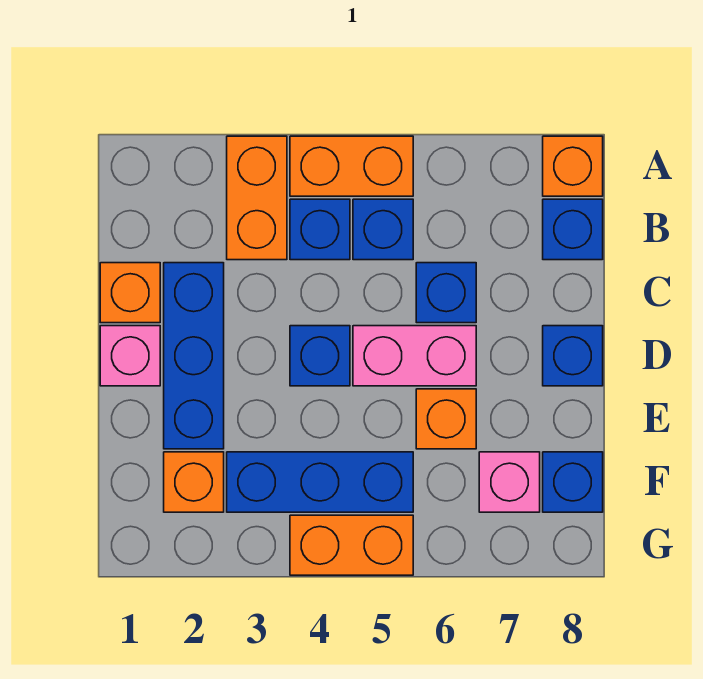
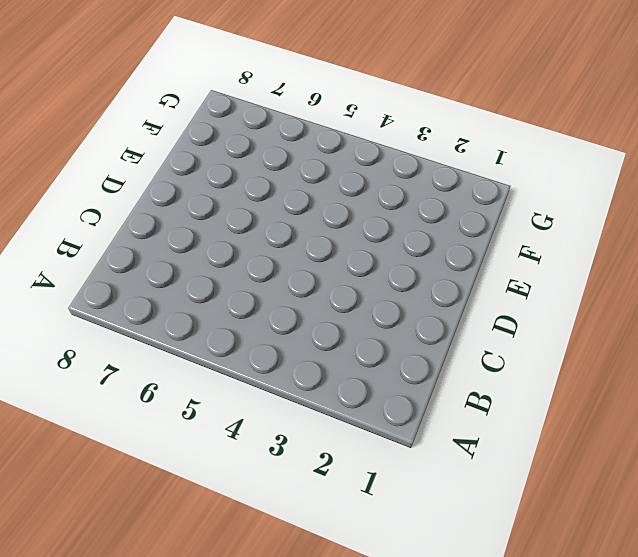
none -> orange 1x2 brick [227,136,287,260]
none -> orange 1x2 brick [290,136,413,196]
none -> orange 1x1 brick [543,136,603,196]

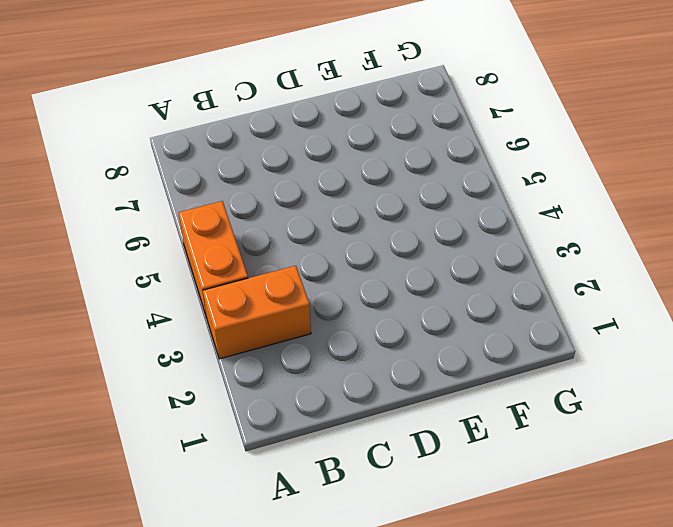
none -> orange 1x1 brick [543,136,603,196]
none -> blue 1x1 brick [290,199,350,260]
none -> blue 1x1 brick [353,199,413,260]

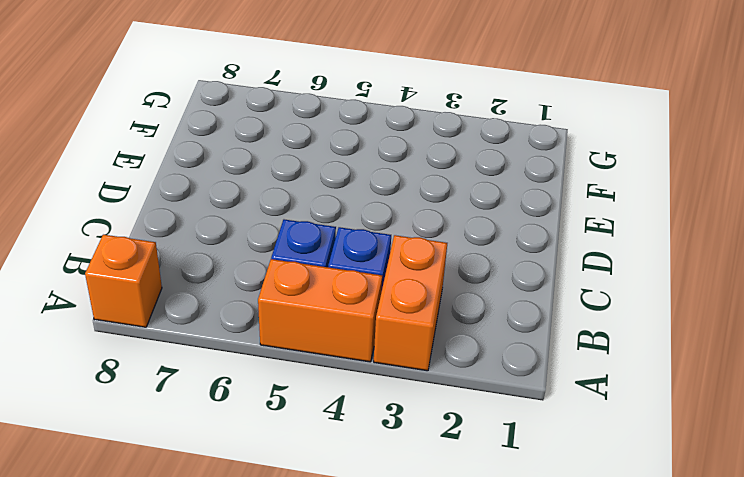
none -> blue 1x1 brick [543,199,603,260]
none -> orange 1x1 brick [100,263,160,323]
none -> blue 1x3 brick [164,263,224,449]

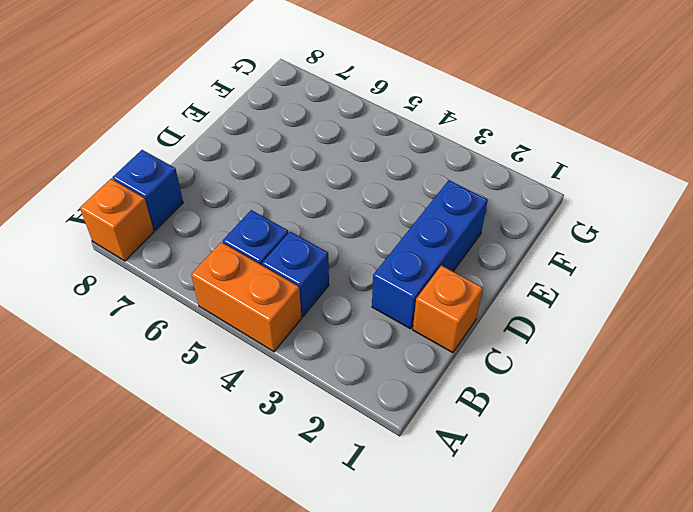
none -> orange 1x2 brick [227,136,287,260]
none -> blue 1x1 brick [416,263,476,323]
none -> pink 1x1 brick [100,326,160,386]

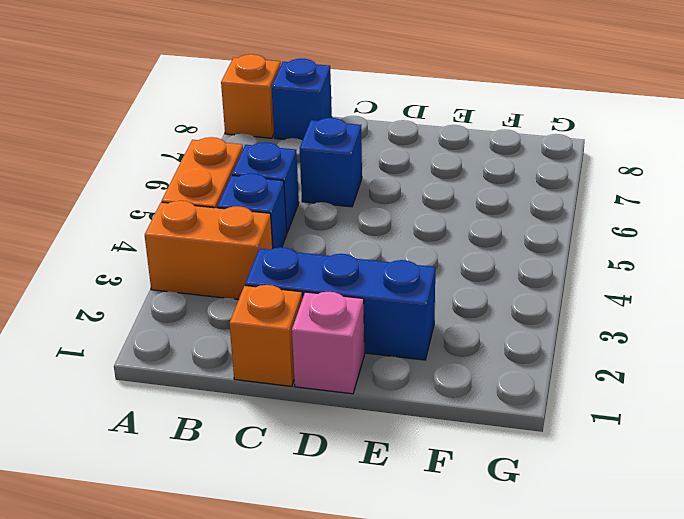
none -> blue 1x1 brick [290,326,350,386]
none -> pink 1x2 brick [353,326,476,386]
none -> blue 1x1 brick [543,326,603,386]

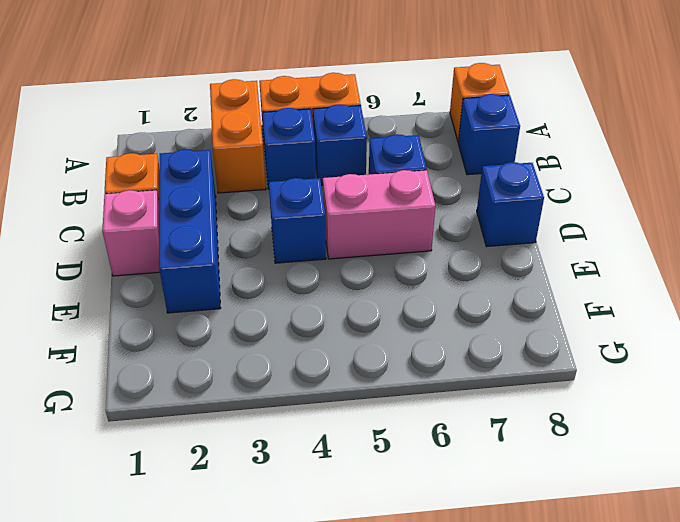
none -> orange 1x1 brick [416,389,476,449]
none -> orange 1x1 brick [164,452,224,512]
none -> blue 1x3 brick [227,452,413,512]

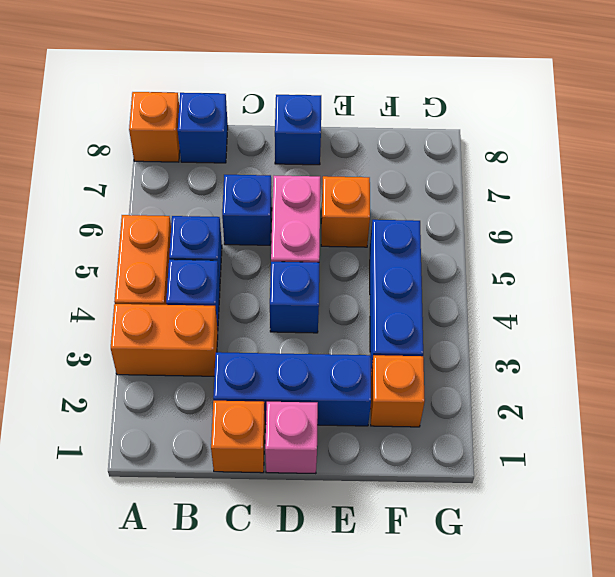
none -> pink 1x1 brick [479,452,540,512]
none -> blue 1x1 brick [543,452,603,512]
none -> orange 1x2 brick [290,515,413,575]

